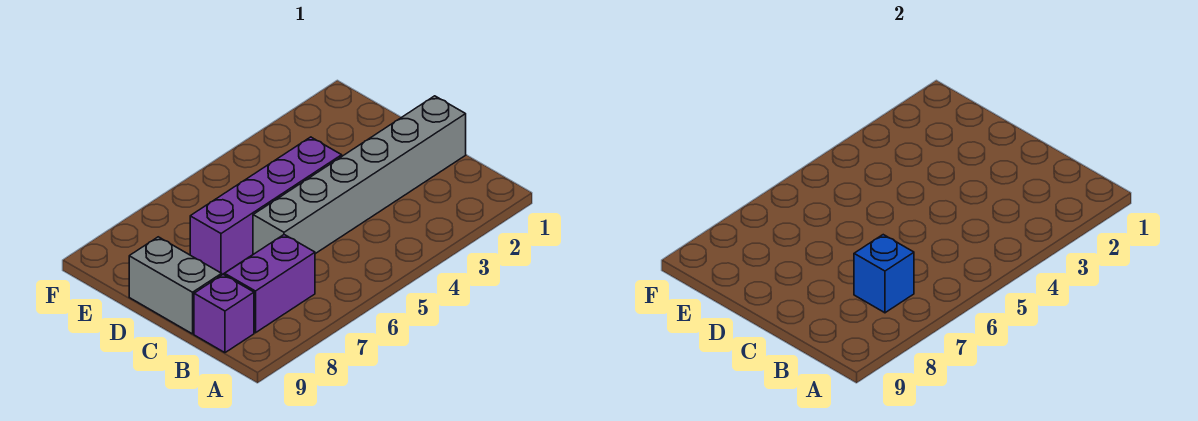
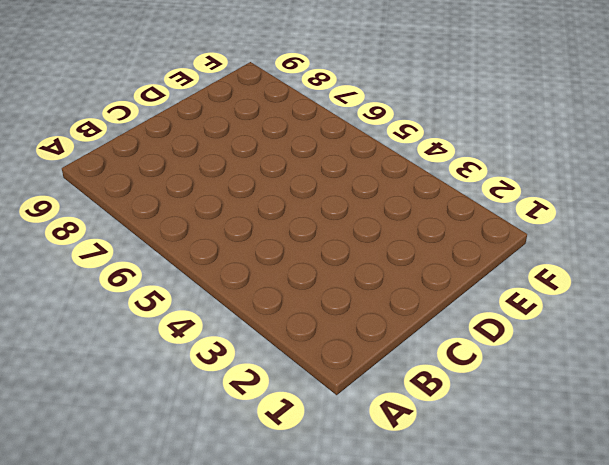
none -> purple 1x2 brick [225,235,315,333]
none -> purple 1x1 brick [194,274,254,353]

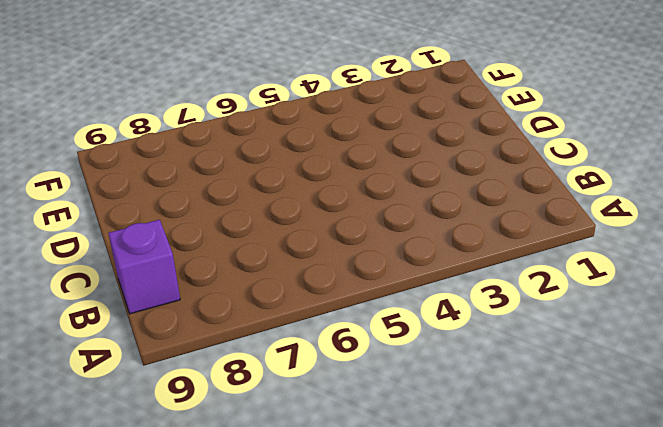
none -> purple 1x2 brick [225,235,315,333]
none -> grey 1x6 brick [253,96,466,254]

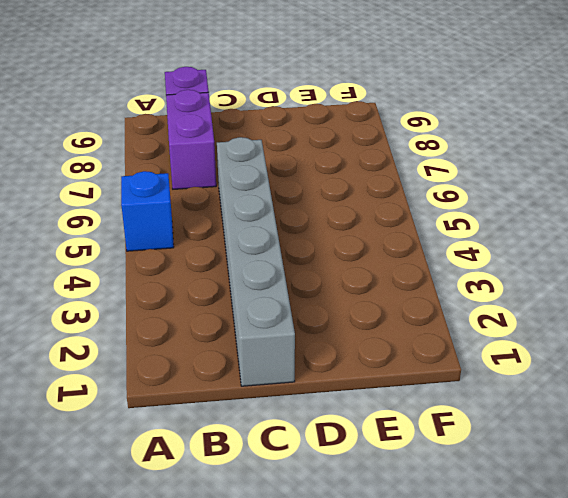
blue 1x1 brick [121,171,174,251] -> blue 1x1 brick moved to [854,235,914,313]
none -> grey 1x2 brick [129,237,222,334]
none -> purple 1x4 brick [190,137,342,275]

